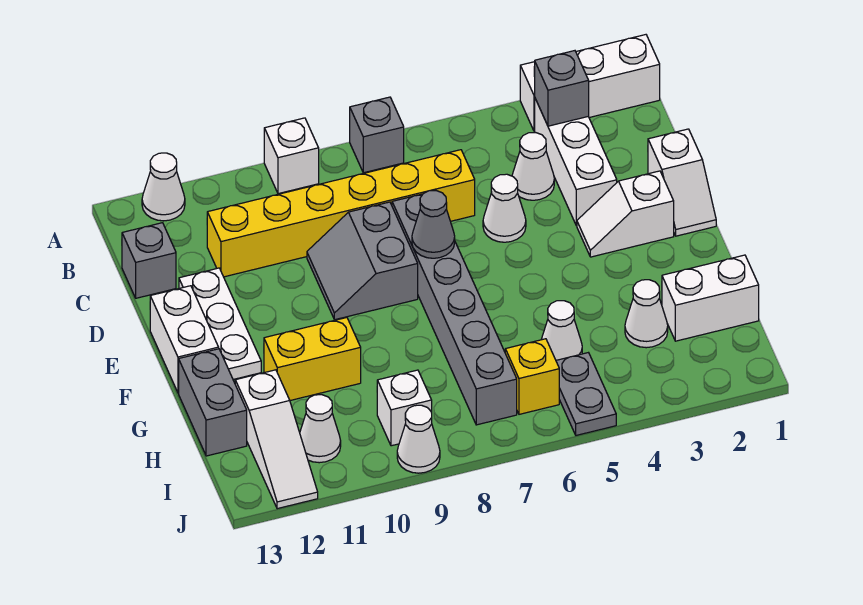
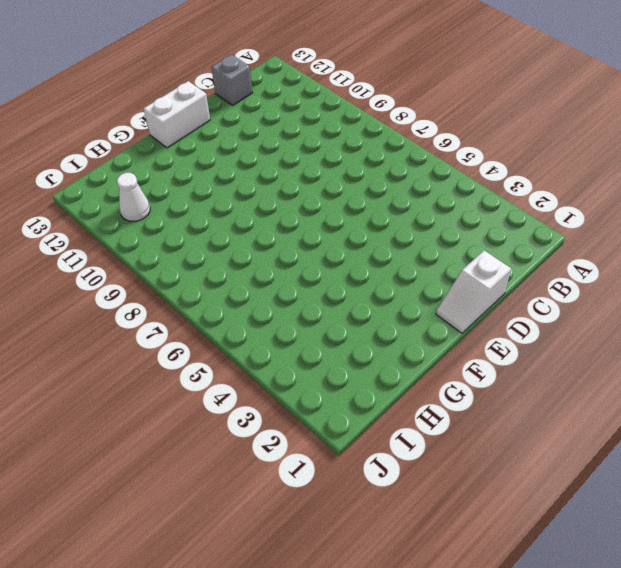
none -> white 1x3 brick [520,35,660,131]
none -> grey 1x1 brick [350,97,404,173]
none -> white 1x1 brick [264,118,319,194]

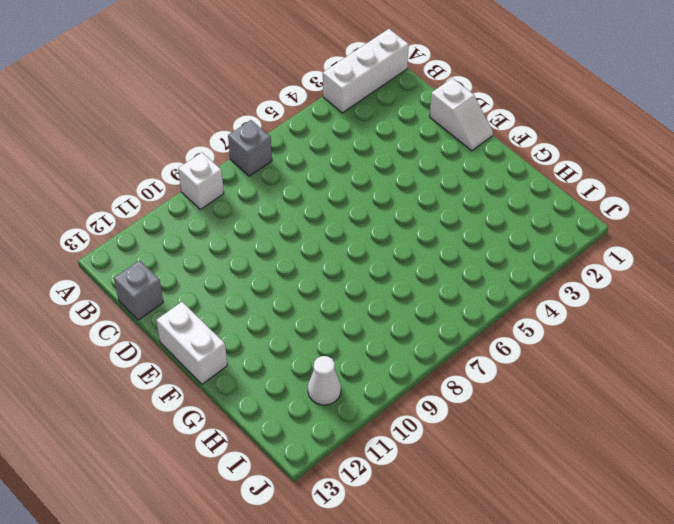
none -> white 1x1 cone [142,153,185,221]
none -> white 1x3 brick [535,99,617,226]
none -> white 1x1 cone [512,133,554,200]

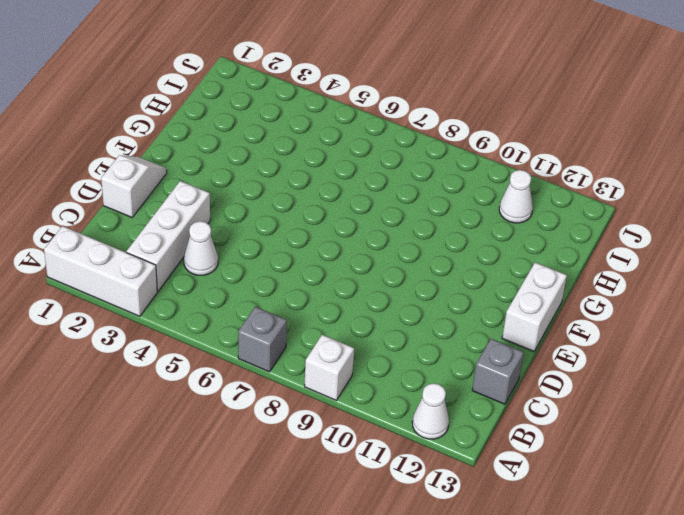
none -> yellow 1x6 brick [207,150,475,277]
none -> white 1x1 cone [483,174,526,242]
none -> grey 1x6 brick [392,194,517,425]

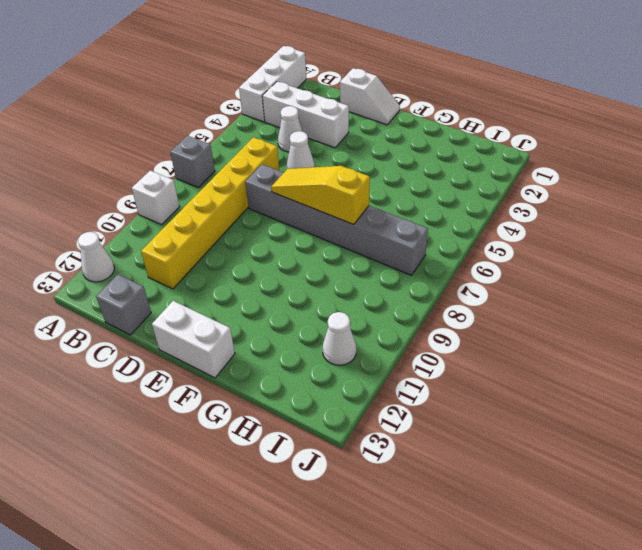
yellow 1x3 slope [271,166,370,225] -> grey 1x1 cone [412,191,455,258]
none -> grey 2x2 slope [307,202,418,320]
none -> white 1x3 plate [179,268,261,379]
none -> white 1x2 slope [577,171,674,257]

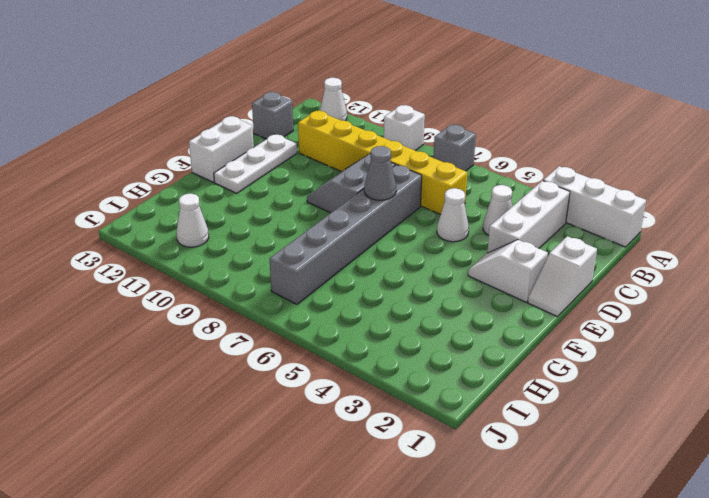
none -> yellow 1x2 brick [264,318,361,401]
none -> grey 1x2 brick [179,349,247,456]
none -> white 1x2 brick [662,255,759,341]

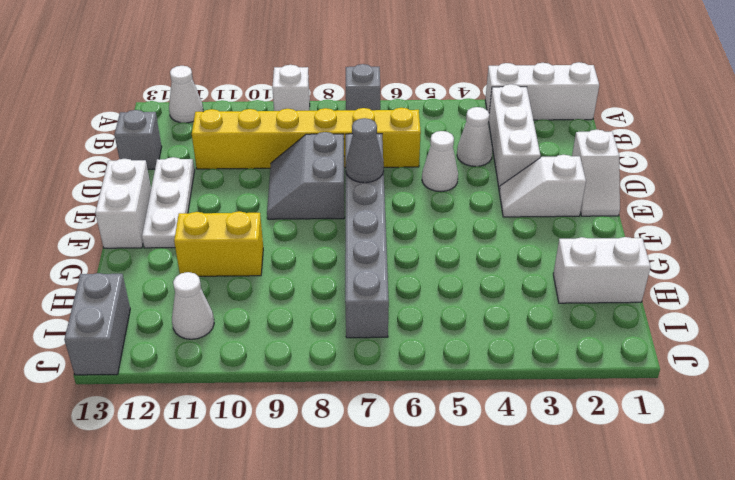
grey 1x2 brick [64,273,130,375] -> grey 1x2 brick moved to [179,349,247,456]
none -> white 1x1 cone [625,280,668,348]
none -> white 1x1 cone [541,301,582,360]
none -> white 1x3 slope [235,370,318,509]

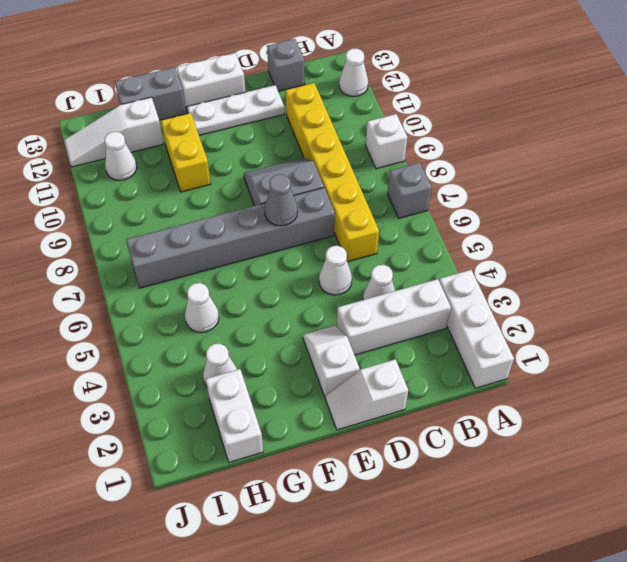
none -> grey 1x2 plate [556,353,616,435]
none -> yellow 1x1 brick [505,339,559,414]
none -> white 1x1 brick [377,370,432,446]

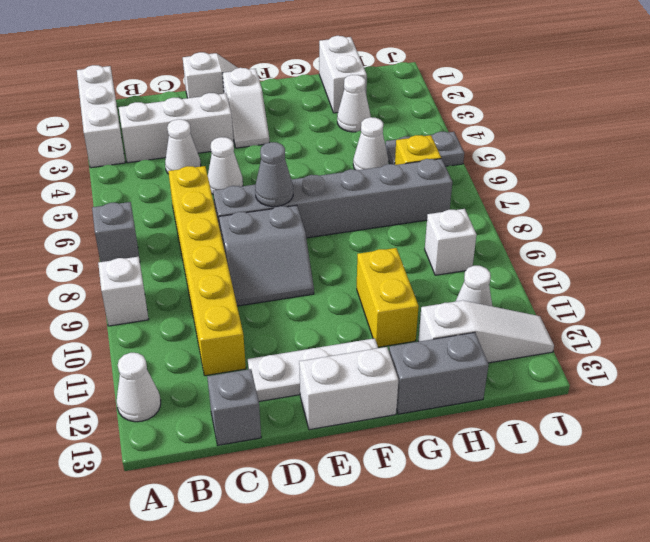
none -> white 1x1 cone [397,405,440,473]
none -> grey 1x1 brick [534,51,589,126]

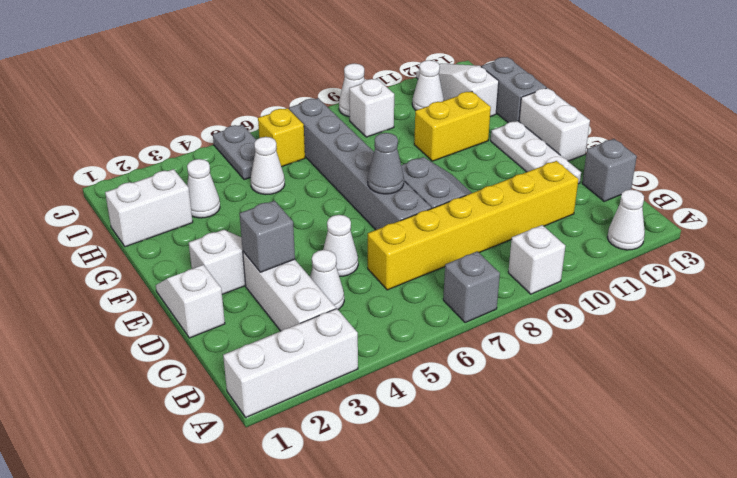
grey 1x1 brick [240,201,295,272] -> grey 1x1 brick moved to [534,51,589,126]

